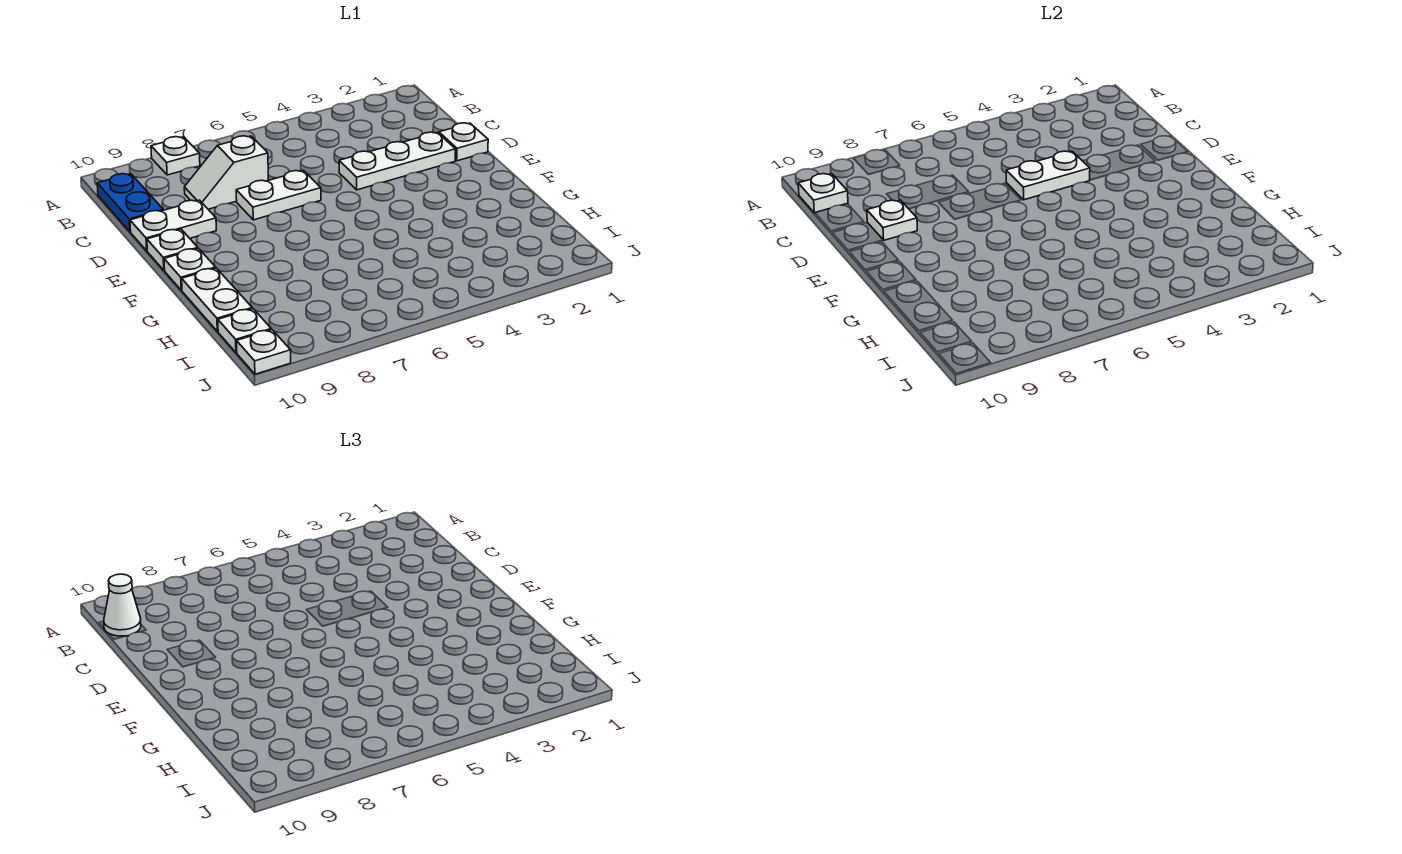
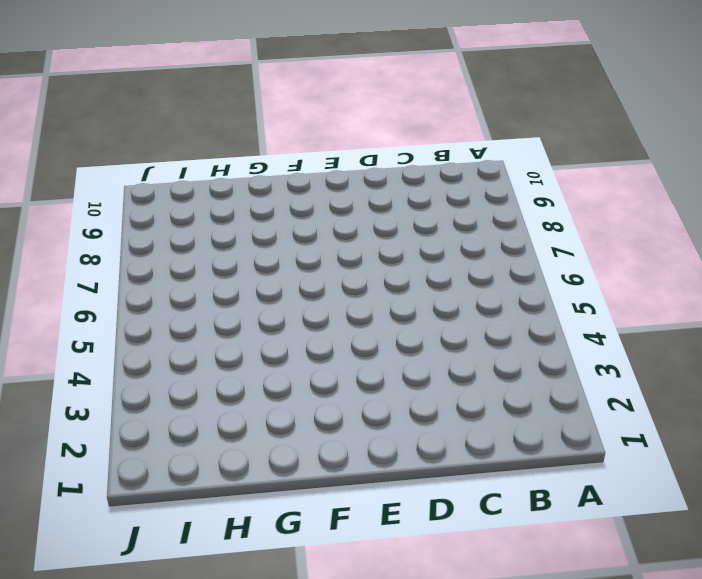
none -> white 1x1 plate [151,137,200,175]
none -> blue 1x2 plate [97,174,163,232]
none -> white 1x2 slope [184,136,268,209]

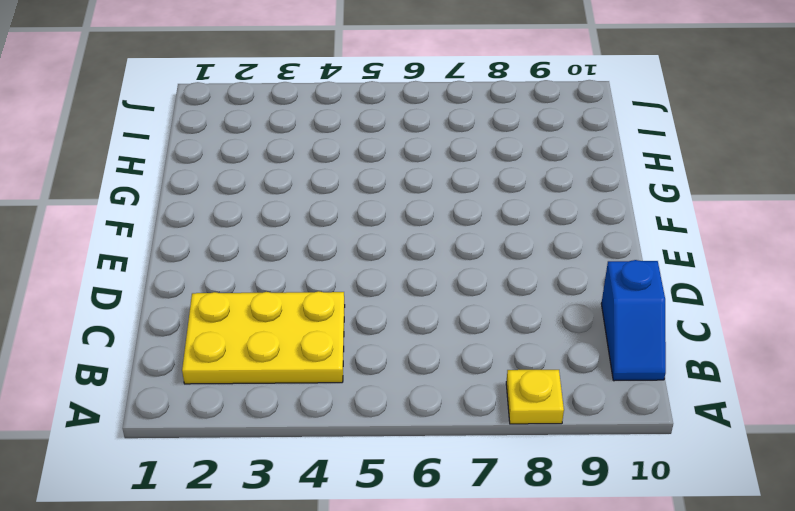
yellow 1x1 plate [506,370,564,424] -> white 1x1 plate [151,137,200,175]
yellow 2x3 plate [182,291,345,384] -> none
blue 1x2 slope [601,260,666,381] -> blue 1x2 plate [97,174,163,232]
none -> white 1x2 slope [184,136,268,209]
none -> white 1x1 plate [439,123,488,161]
none -> white 1x3 plate [339,132,455,190]

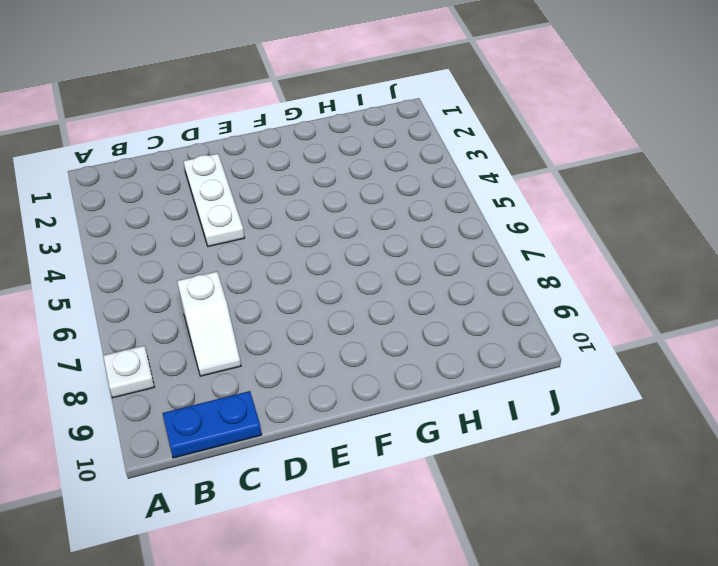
none -> white 1x1 plate [439,123,488,161]
none -> white 1x2 plate [236,171,321,220]
none -> white 1x2 plate [130,200,216,251]

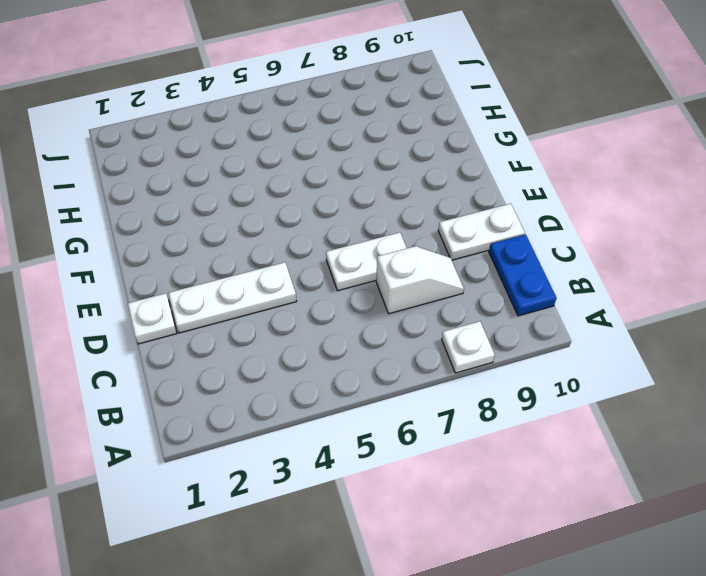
none -> white 1x1 plate [147,229,198,270]
none -> white 1x1 plate [164,249,216,290]
none -> white 1x2 plate [182,268,252,331]

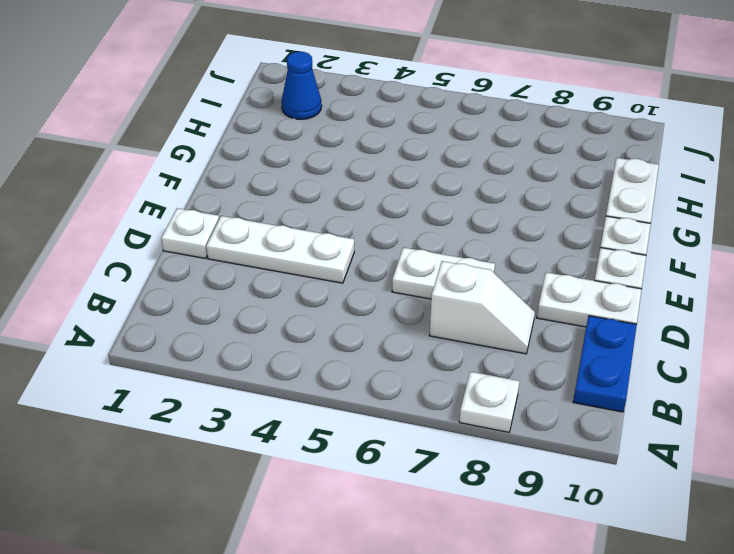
blue 1x1 cone [281,52,322,119] -> none
none -> white 1x1 plate [218,309,271,353]
none -> white 1x1 plate [237,330,291,374]
none -> white 1x1 plate [798,174,848,213]

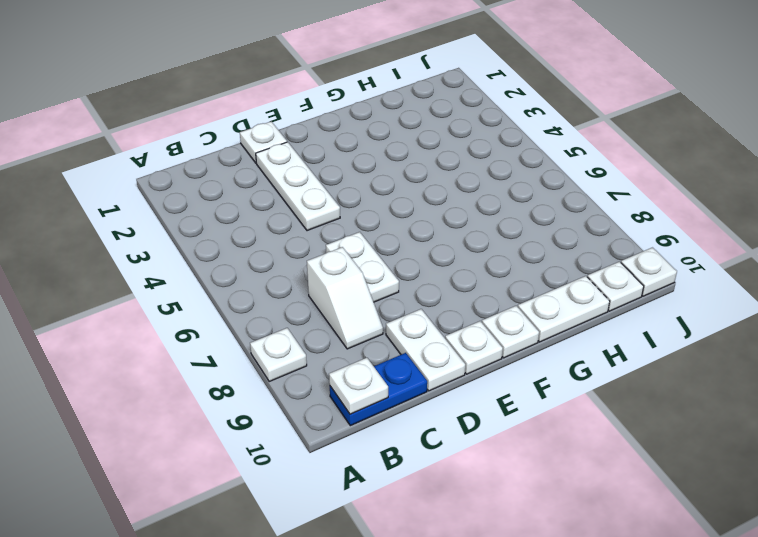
none -> white 1x2 plate [1006,151,1090,200]
none -> white 1x1 plate [867,200,917,240]
none -> white 1x1 cone [104,574,141,636]

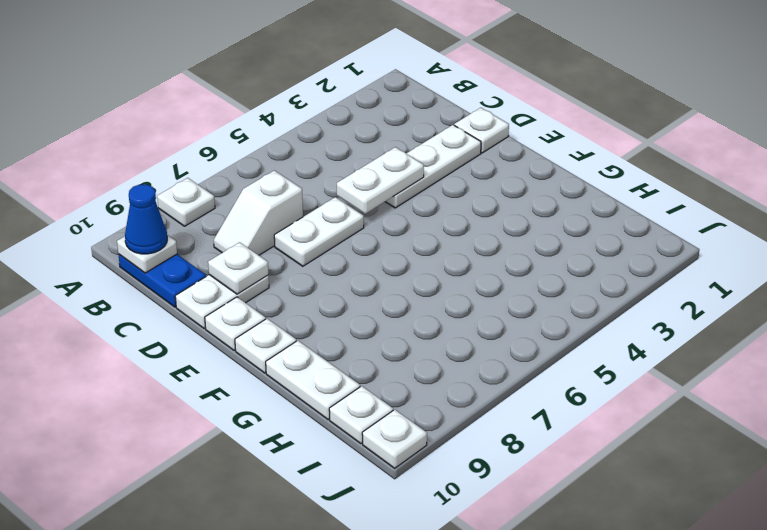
blue 1x1 cone [125,185,167,254] -> white 1x1 cone [104,574,141,636]

